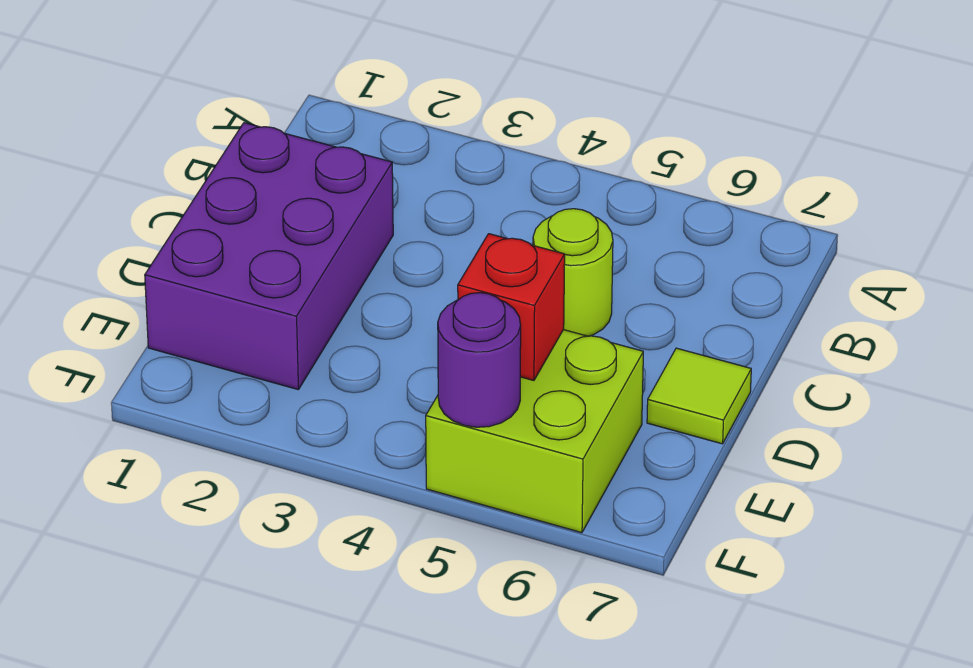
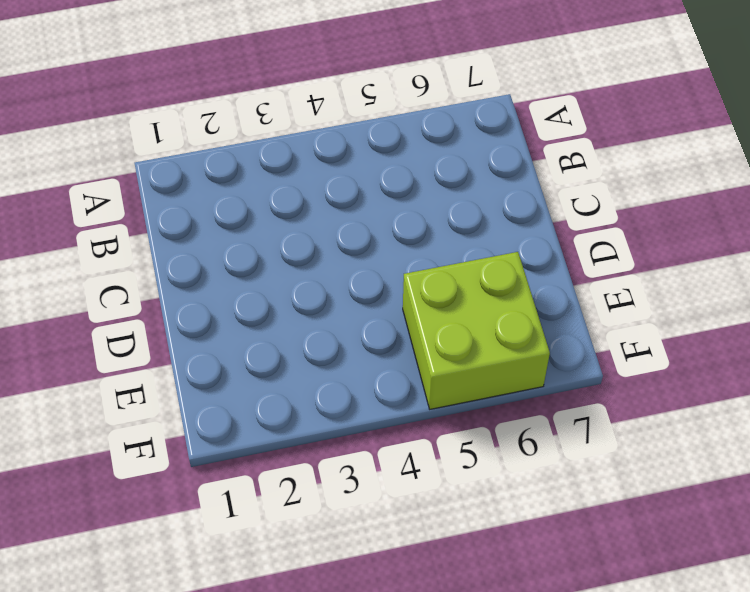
none -> purple 2x3 brick [145,123,393,390]
none -> lime 1x1 round brick [533,209,613,336]

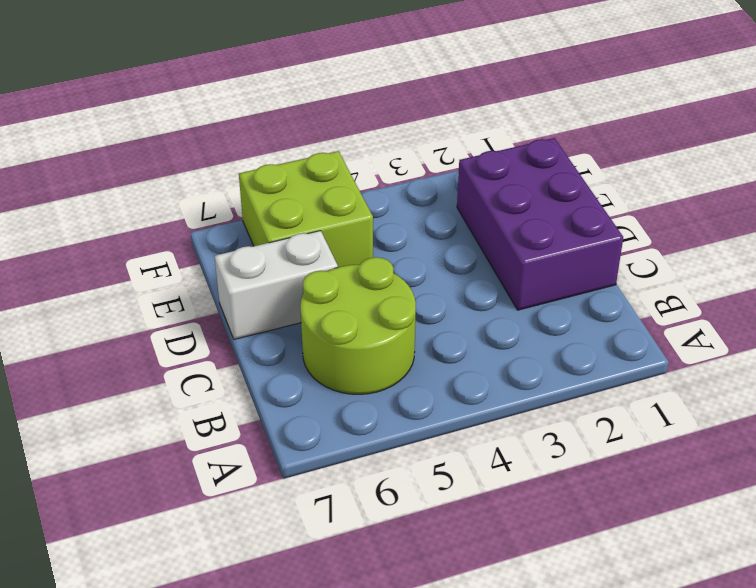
lime 2x2 round brick [300,257,416,394] -> lime 1x1 round brick [533,209,613,336]
white 1x2 brick [215,231,338,339] -> lime 1x1 tile [647,348,751,444]
none -> red 1x1 brick [458,234,565,381]
none -> purple 1x1 round brick [438,293,521,427]

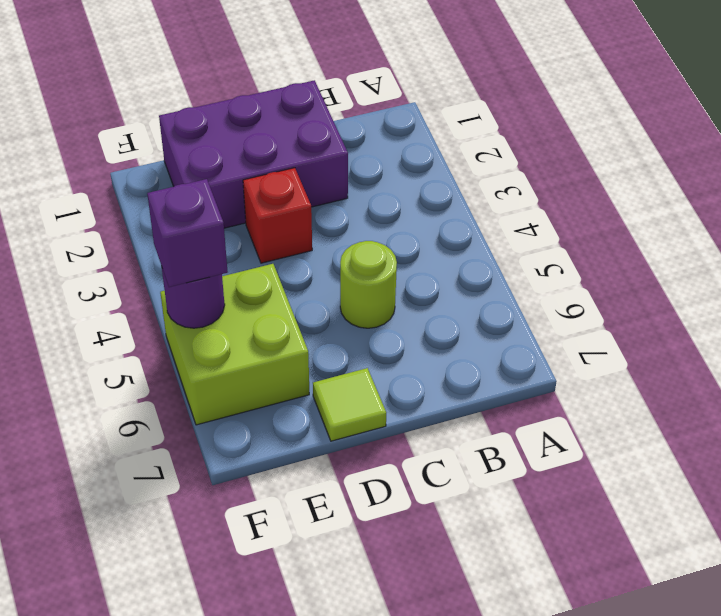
red 1x1 brick [243,168,312,263] -> red 1x1 brick moved to [458,234,565,381]
purple 1x1 brick [147,179,228,287] -> none

